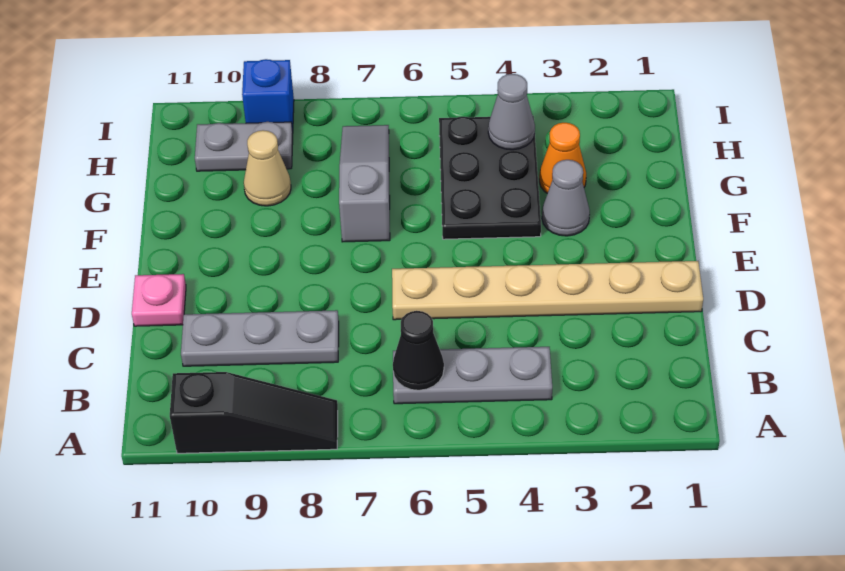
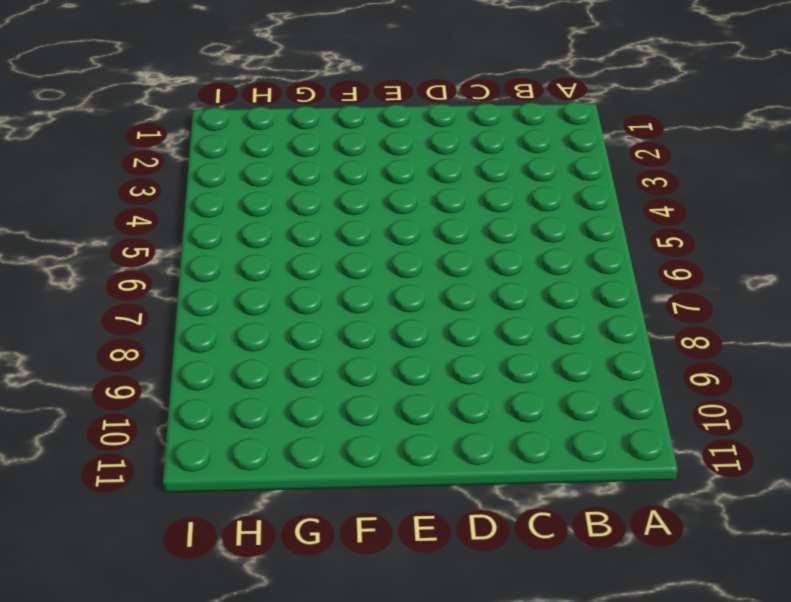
none -> black 1x3 slope [170,372,338,453]
none -> grey 1x3 plate [393,347,552,404]
none -> grey 1x3 plate [181,310,339,366]

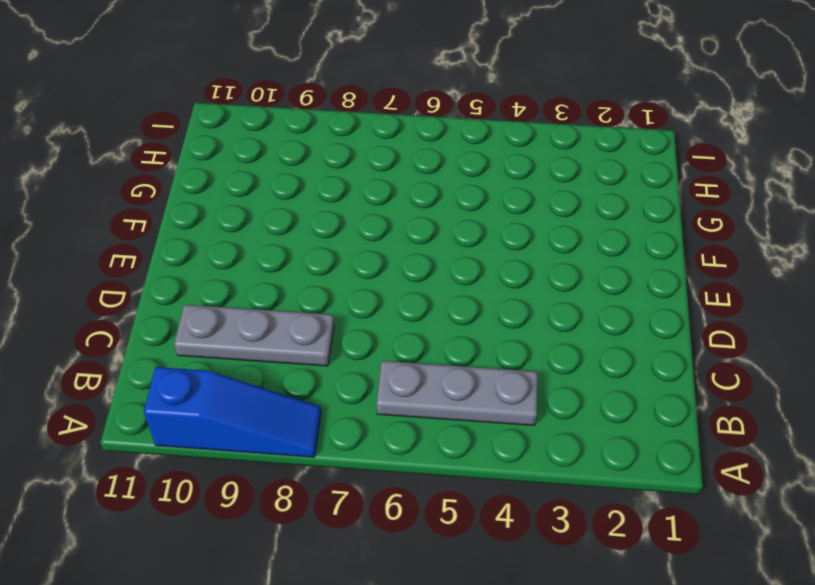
blue 1x3 slope [144,367,321,457] -> black 1x3 slope [170,372,338,453]
none -> tan 1x6 plate [392,261,703,320]
none -> pink 1x1 plate [132,274,186,326]
none -> grey 1x1 cone [542,160,590,236]

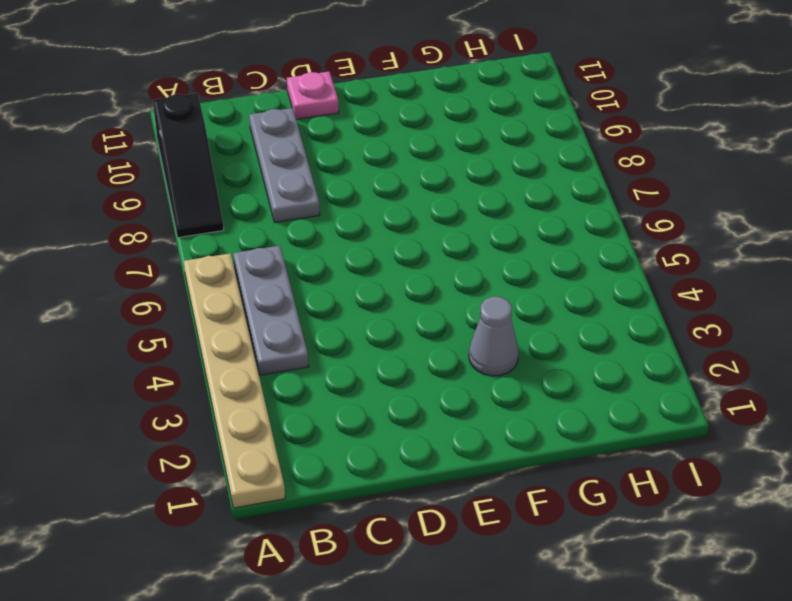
tan 1x6 plate [184,253,285,508] -> tan 1x6 plate moved to [392,261,703,320]
none -> black 2x3 plate [439,116,541,239]
none -> grey 1x3 slope [339,125,390,242]
none -> orange 1x1 cone [539,123,586,193]

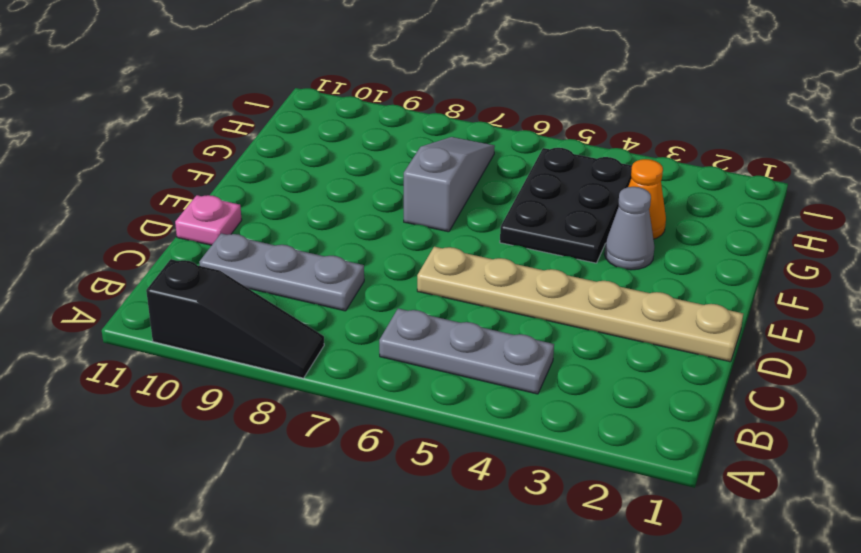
none -> tan 1x1 cone [244,130,291,206]
none -> grey 1x2 plate [195,122,293,171]
none -> blue 1x1 brick [242,59,294,131]

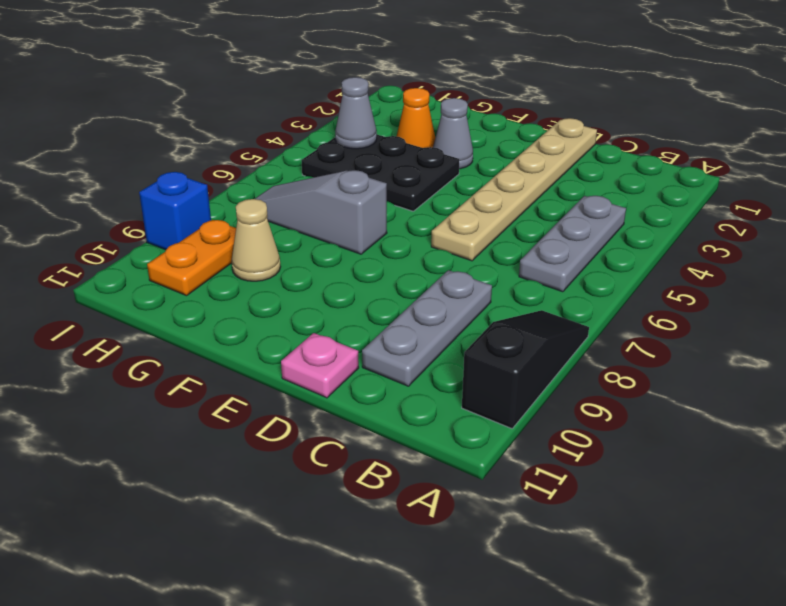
orange 1x2 plate [147,220,236,296] -> grey 1x2 plate [195,122,293,171]
none -> black 1x1 cone [393,311,444,390]

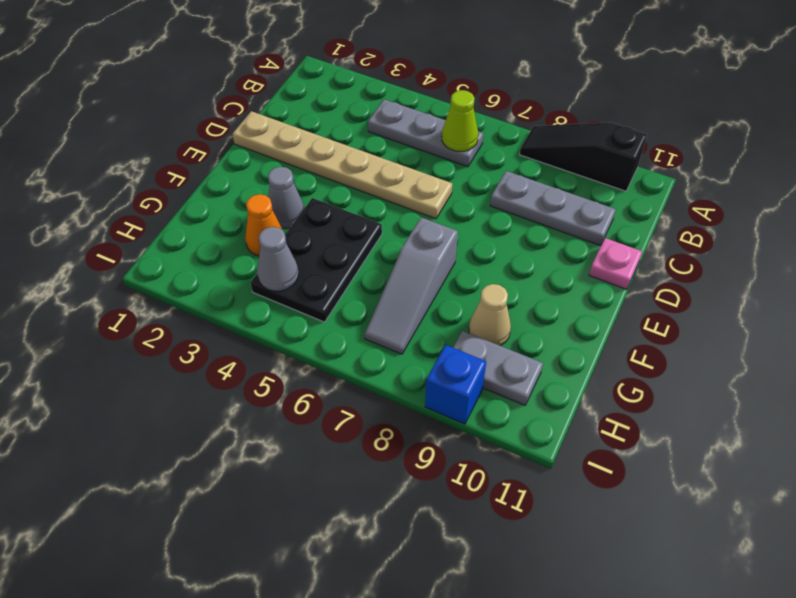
lime 1x1 cone [442,90,478,151] -> black 1x1 cone [393,311,444,390]

